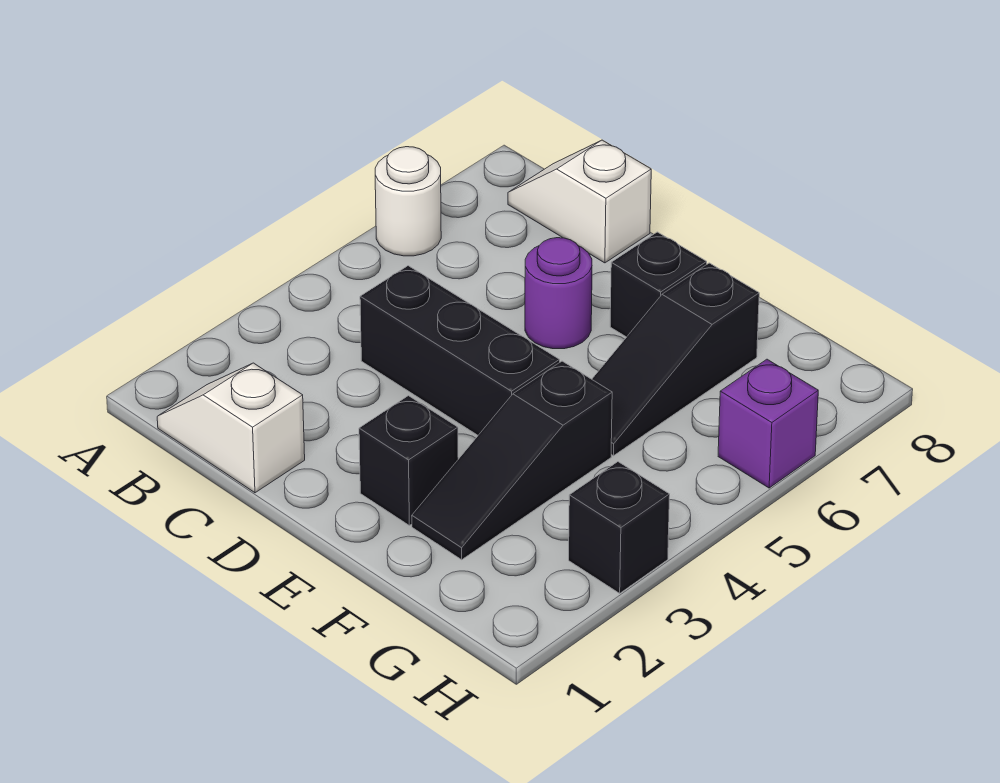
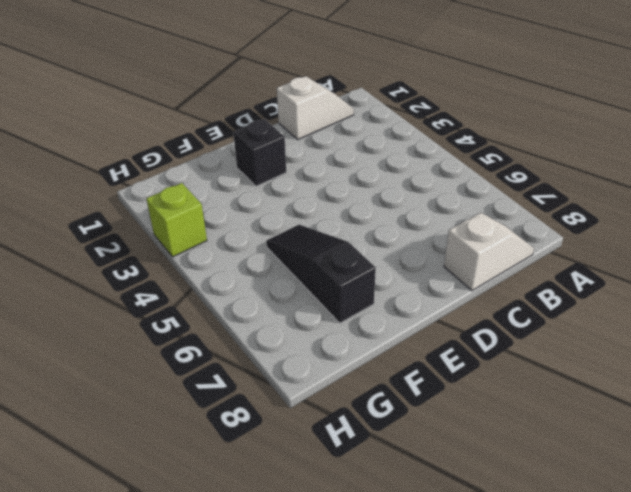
lime 1x1 brick [146,183,207,257] -> black 1x1 brick [569,462,670,593]
none -> white 1x1 round brick [375,147,441,256]
none -> black 1x3 brick [360,266,560,435]

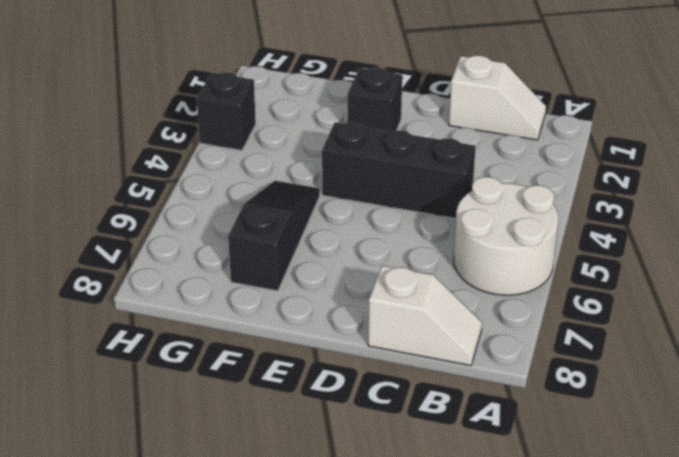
white 2x2 round brick [454,177,558,295] -> white 1x1 round brick [375,147,441,256]
none -> purple 1x1 round brick [525,238,592,349]
none -> black 1x1 brick [610,232,707,337]

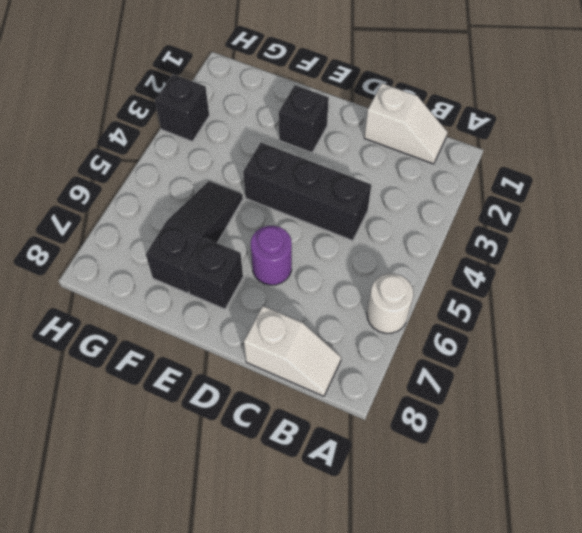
none -> black 1x3 slope [412,361,612,560]
none -> purple 1x1 brick [718,359,818,488]

